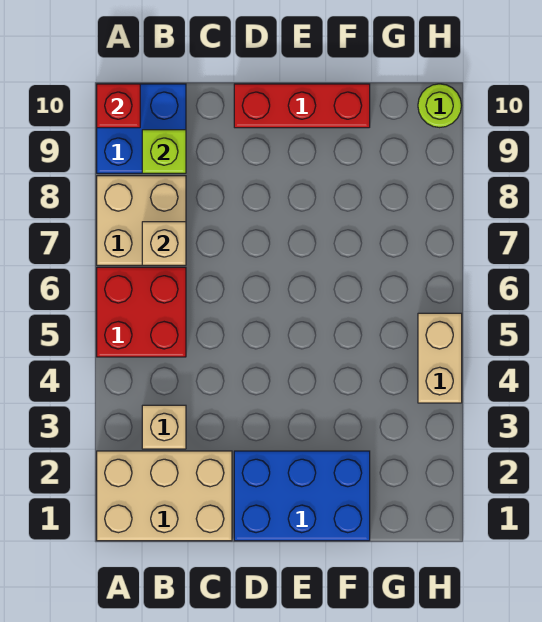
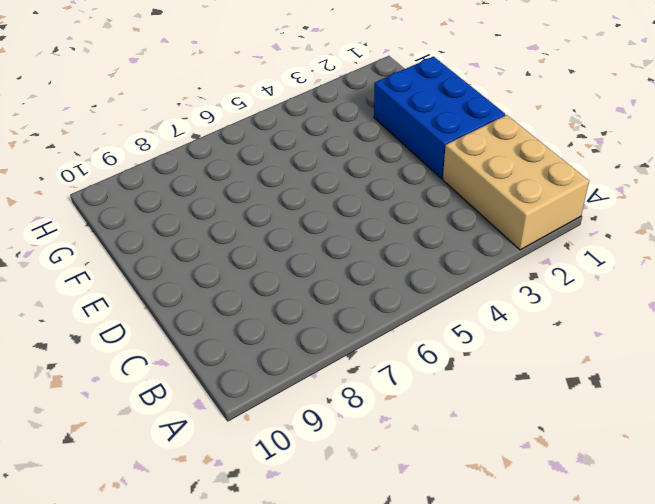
none -> red 2x2 brick [97,267,186,357]
none -> tan 2x2 brick [97,176,186,265]
none -> blue 2x2 brick [97,84,186,173]

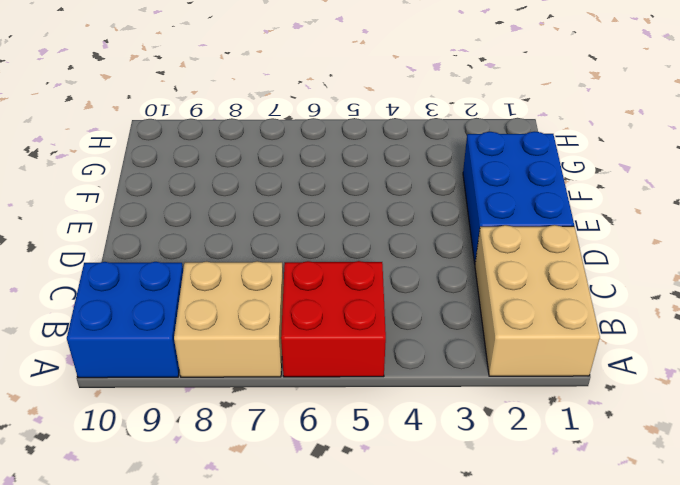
none -> tan 1x1 brick [142,405,186,449]
none -> red 1x3 brick [234,84,370,128]
none -> tan 1x2 brick [418,313,462,403]

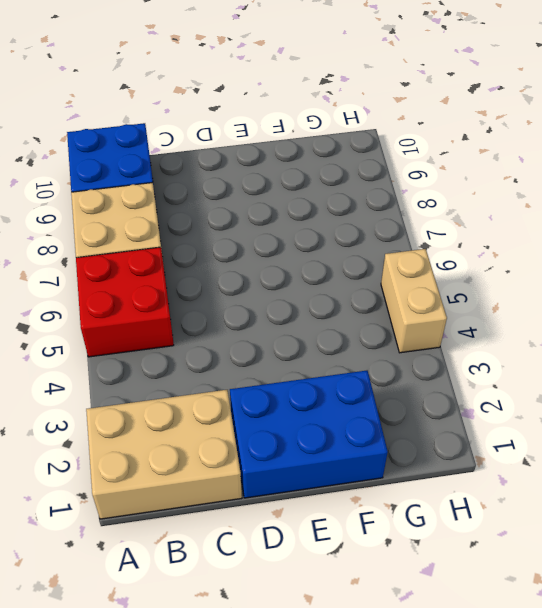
none -> tan 1x1 brick [142,405,186,449]
none -> red 1x3 brick [234,84,370,128]
none -> lime 1x1 round brick [418,84,462,128]

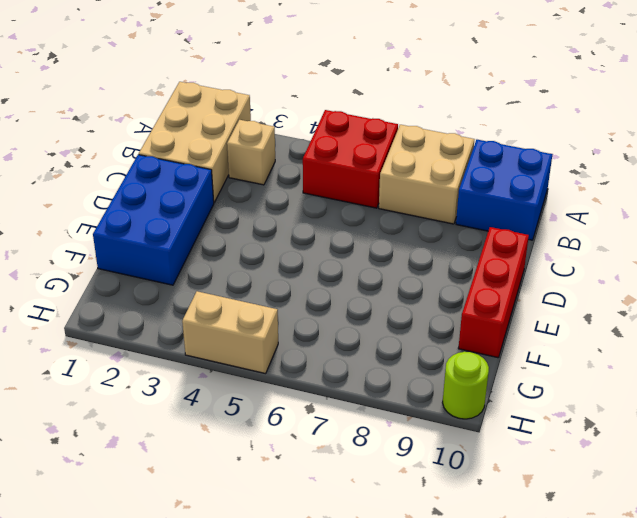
none -> red 1x1 brick [97,84,140,128]
none -> tan 1x1 brick [142,222,186,265]
none -> lime 1x1 brick [142,130,186,173]

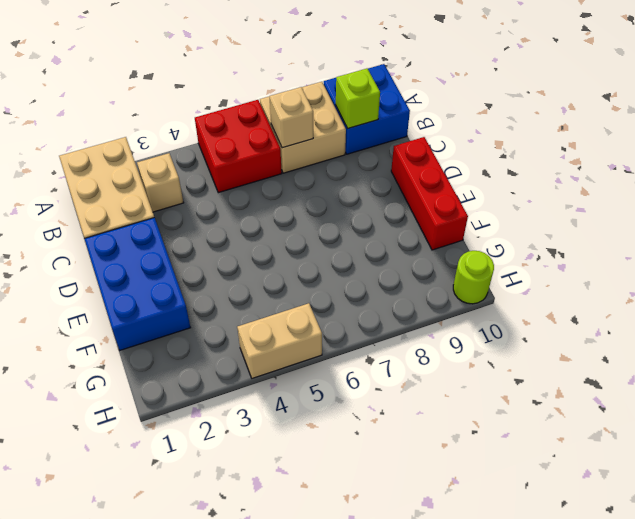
none -> red 1x1 brick [97,84,140,128]

